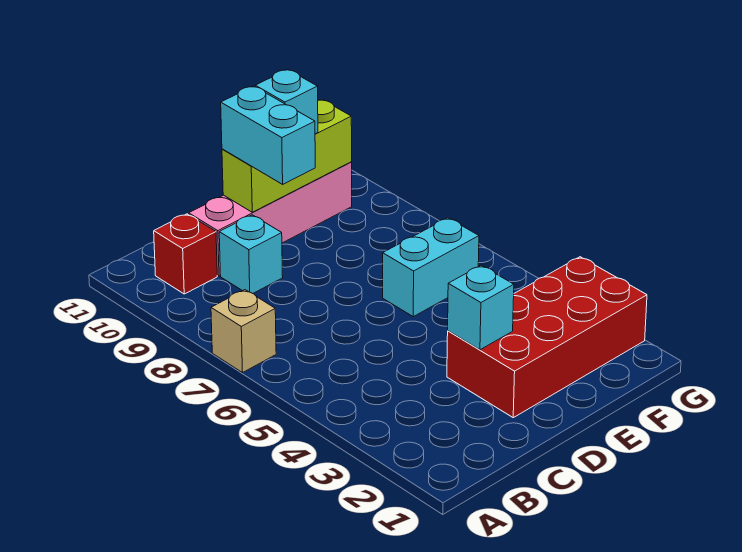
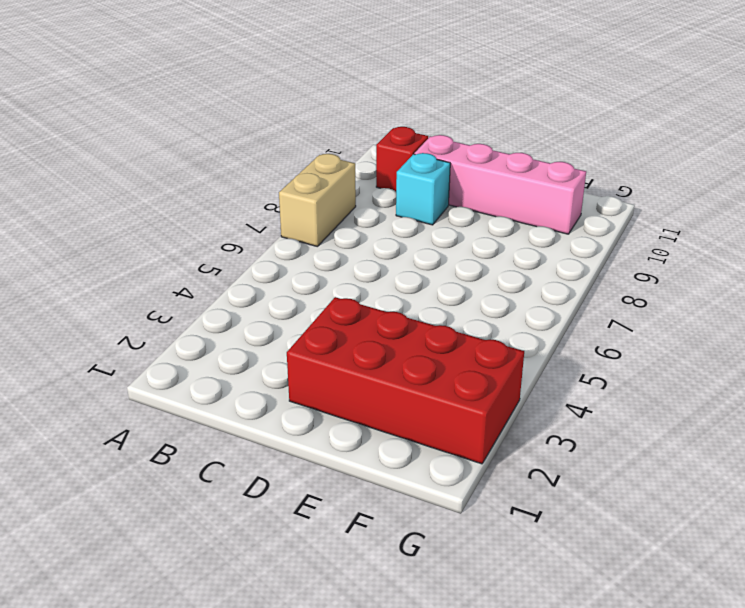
tan 1x2 brick [279,154,356,247] -> tan 1x1 brick [211,290,276,373]
none -> cyan 1x2 brick [383,218,479,317]
none -> cyan 1x1 brick [448,265,514,350]

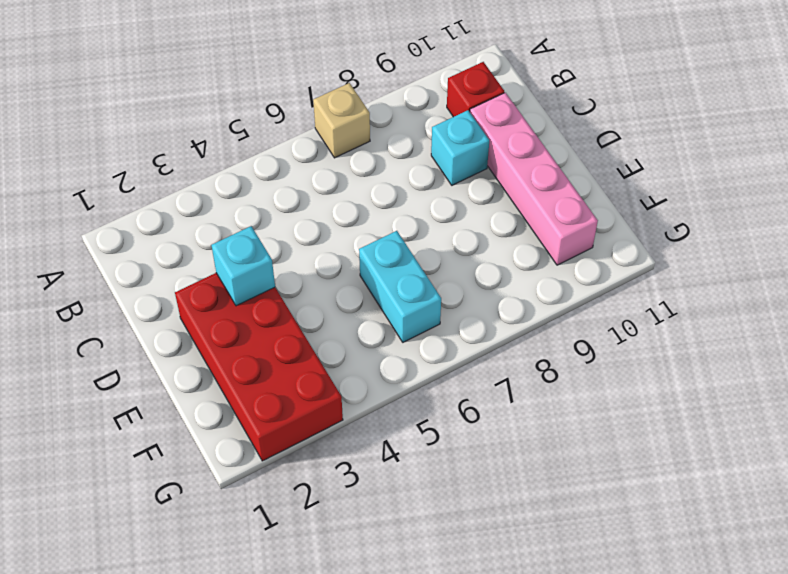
none -> lime 1x3 brick [222,100,352,212]
none -> cyan 1x2 brick [221,86,315,184]

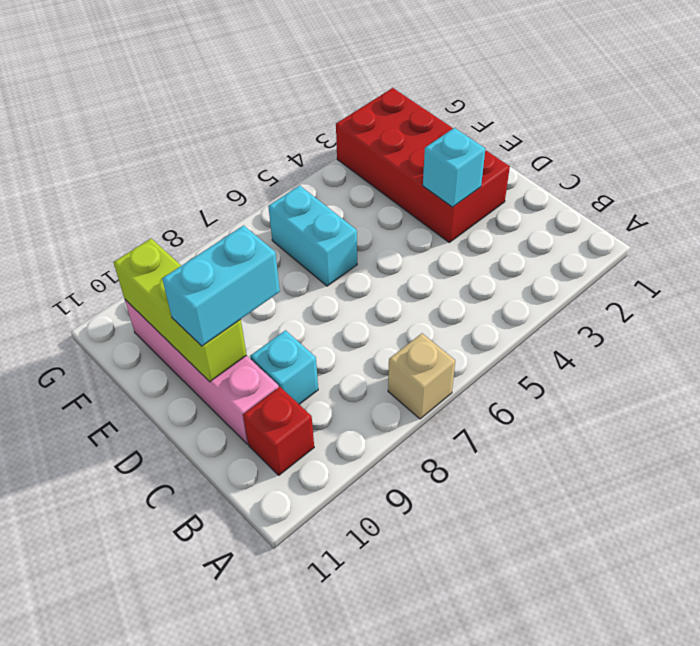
none -> cyan 1x1 brick [255,70,318,134]

